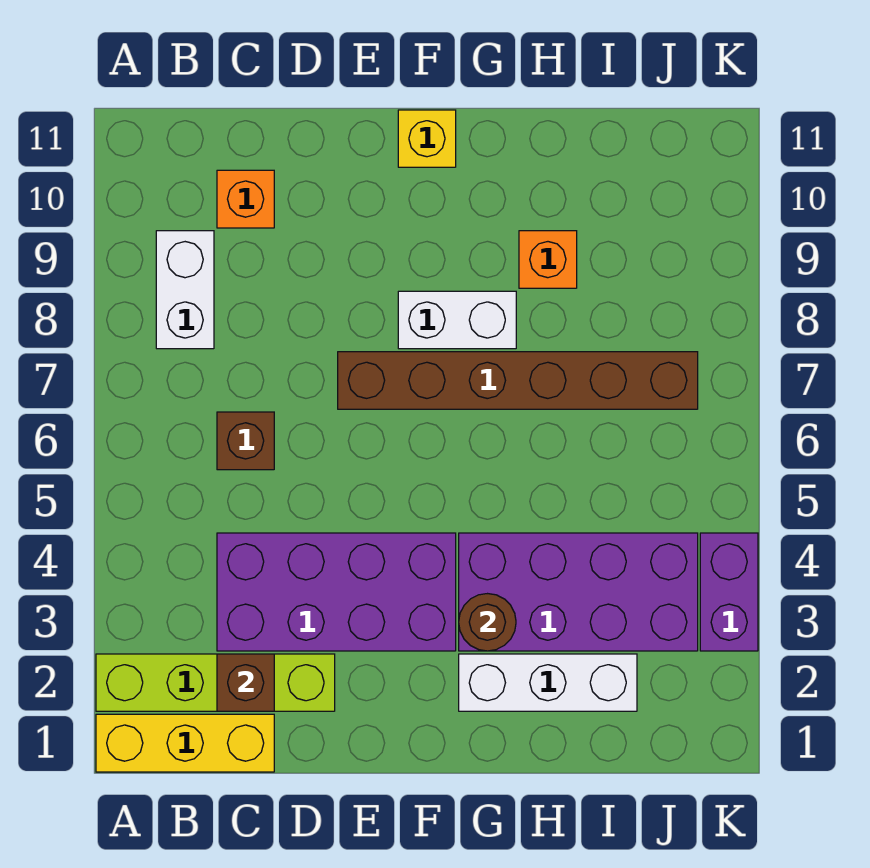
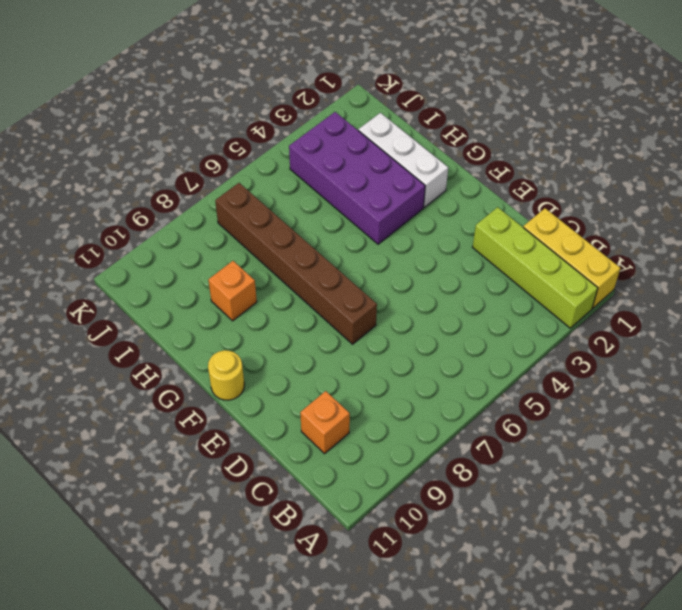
yellow 1x1 round brick [208,350,244,400] -> yellow 1x1 brick [398,110,456,167]
none -> white 1x2 brick [156,231,214,349]
none -> purple 2x4 brick [217,533,456,651]
none -> brown 1x1 brick [217,412,274,470]

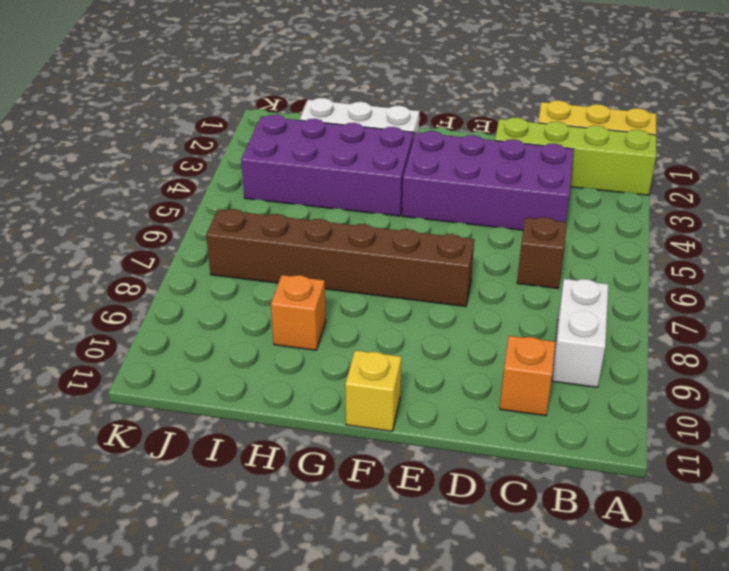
none -> white 1x2 brick [398,291,516,349]
none -> purple 1x2 brick [700,533,758,651]
none -> brown 1x1 brick [217,654,274,711]

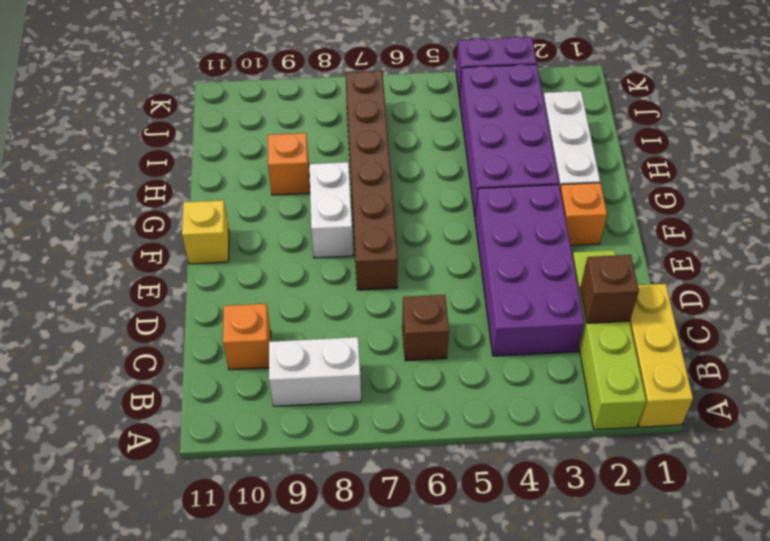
orange 1x1 brick [560,183,607,245] -> none
none -> brown 1x1 round brick [459,594,516,651]

